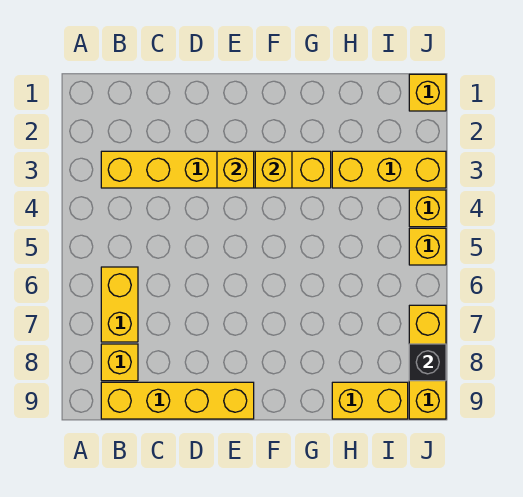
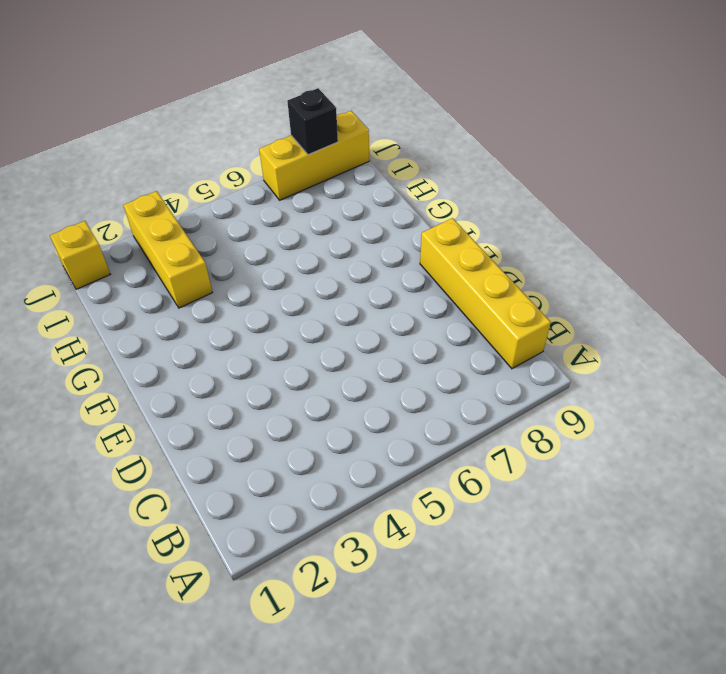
none -> yellow 1x6 brick [101,151,331,188]
none -> yellow 1x2 brick [101,267,138,342]
none -> yellow 1x1 brick [101,344,138,381]

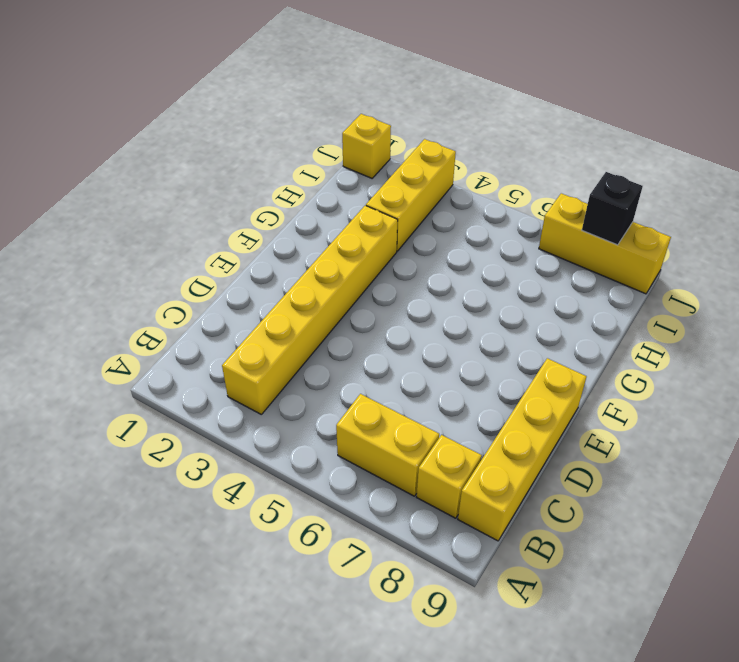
none -> yellow 1x2 brick [332,382,408,419]
none -> yellow 1x1 brick [409,190,446,227]
none -> yellow 1x1 brick [409,228,446,265]

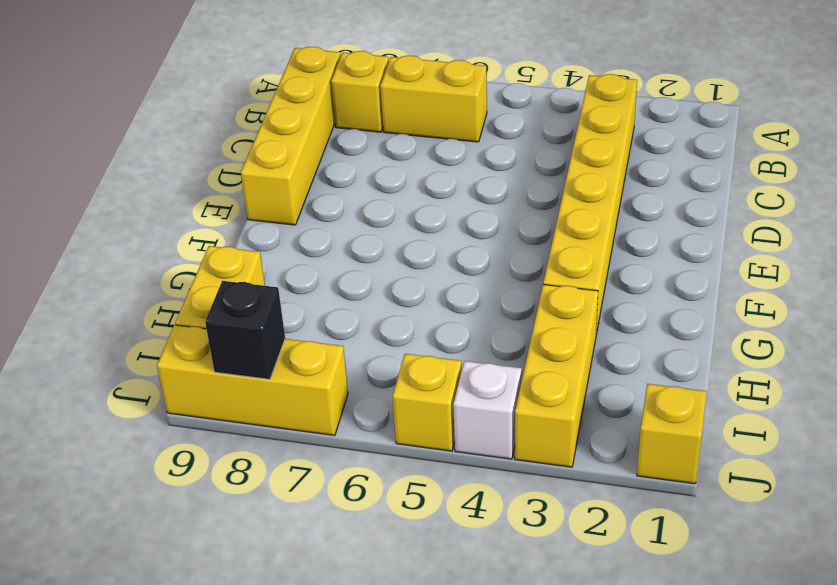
white 1x1 brick [453,361,522,459] -> yellow 1x1 brick [409,190,446,227]
none -> yellow 1x1 brick [217,151,254,188]
none -> yellow 1x1 brick [255,151,292,188]

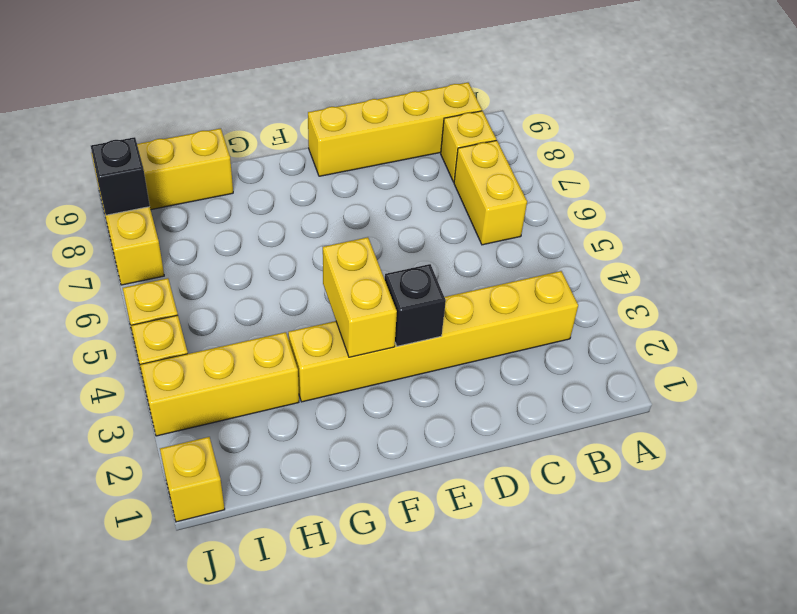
black 1x1 brick [385,264,446,346] -> yellow 1x1 brick [217,151,254,188]
yellow 1x2 brick [323,237,397,357] -> yellow 1x1 brick [255,151,292,188]

